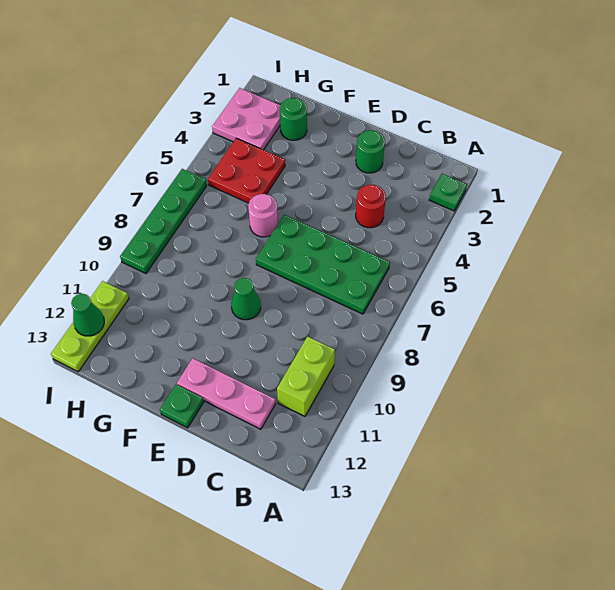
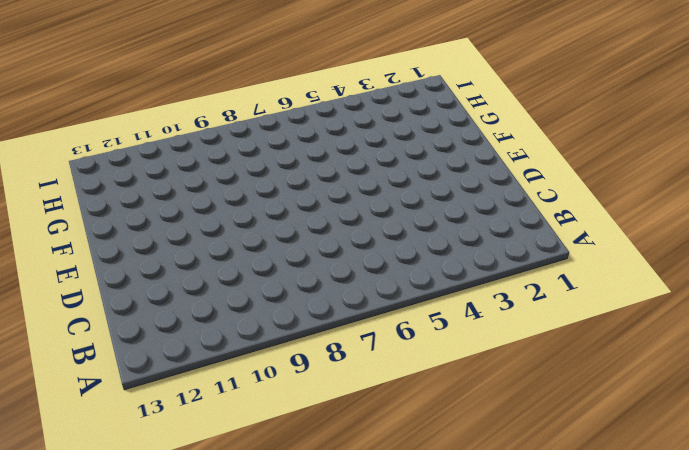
none -> green 1x1 plate [429,174,467,211]
none -> green 2x4 plate [256,215,390,314]
none -> lime 1x2 brick [277,337,335,416]

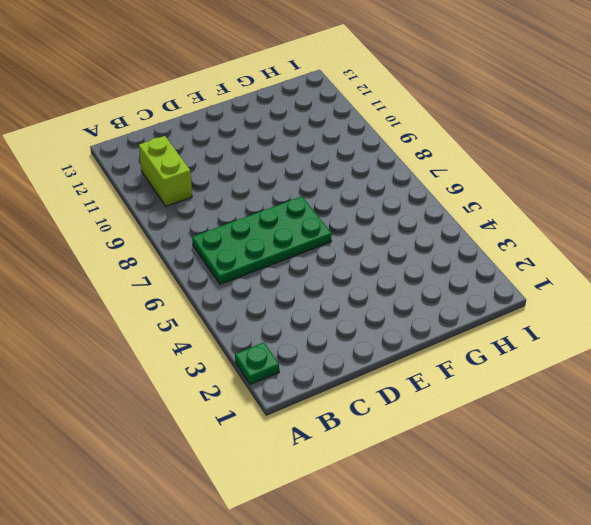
none -> red 1x1 round brick [356,185,386,228]
none -> pink 1x3 plate [177,358,276,429]
none -> green 1x1 round brick [356,130,385,173]

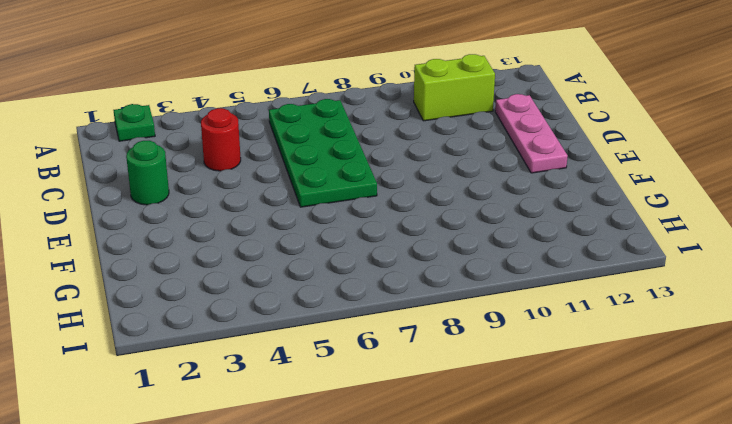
none -> green 1x1 cone [231,278,261,320]
none -> green 1x1 plate [160,384,204,428]
none -> pink 1x1 round brick [248,194,278,237]

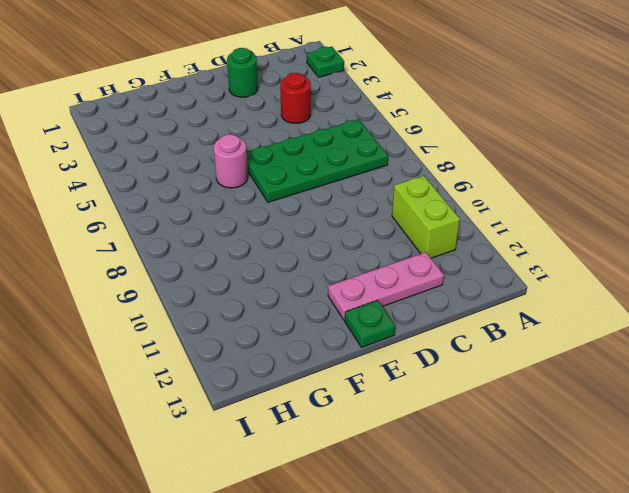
none -> green 1x1 cone [231,278,261,320]
none -> green 1x1 round brick [280,98,307,140]
none -> red 2x2 plate [208,138,285,203]

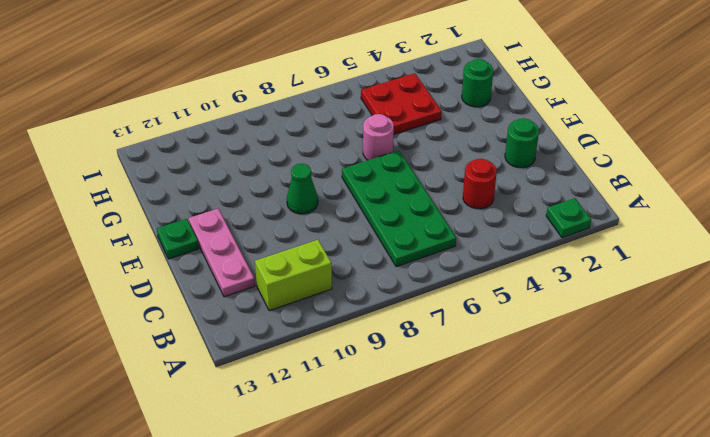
none -> pink 2x2 plate [212,88,281,150]
none -> green 1x4 plate [120,169,207,274]
none -> lime 1x3 plate [51,281,129,372]

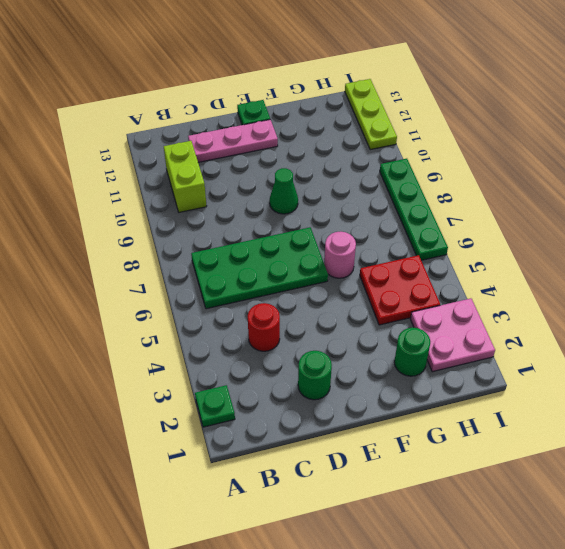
none -> green 1x1 cone [71,294,104,336]

